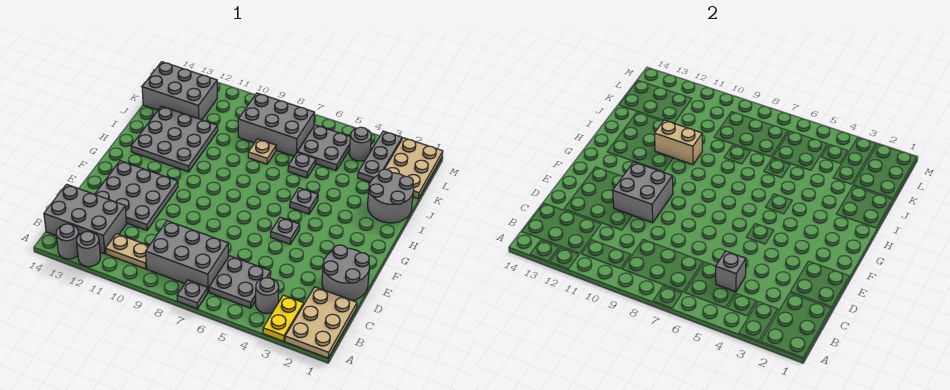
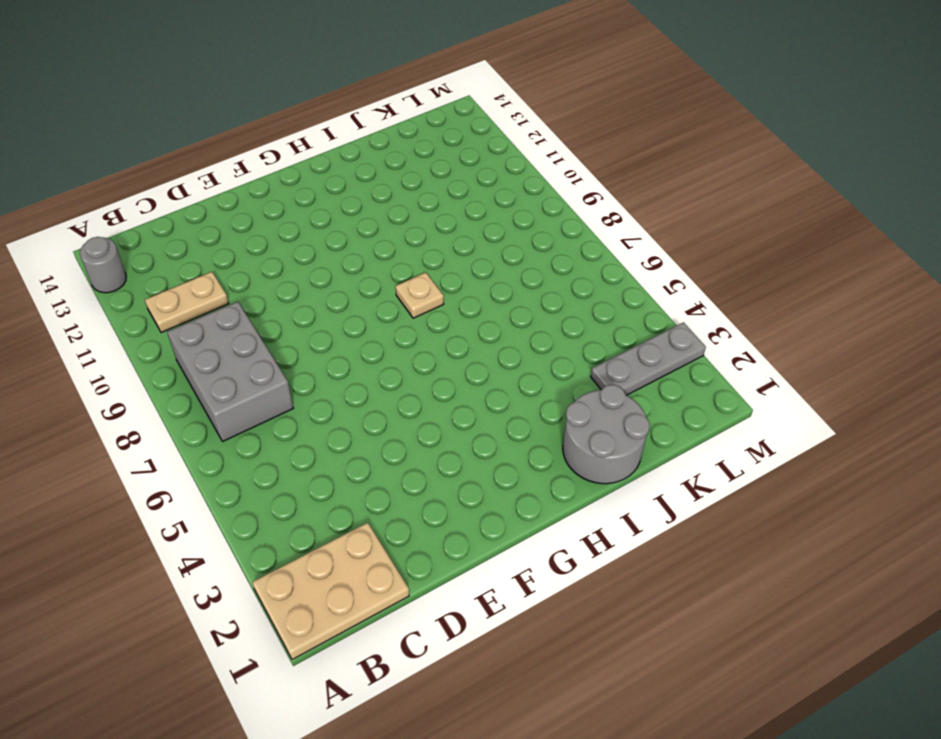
tan 1x2 plate [145,272,229,333] -> tan 1x2 plate turned to [106,234,149,269]
tan 1x1 plate [395,273,444,318] -> tan 1x1 plate moved to [248,139,276,164]
none -> yellow 1x2 plate [263,295,304,341]
none -> grey 1x1 plate [177,280,208,309]
none -> grey 1x1 round brick [77,232,100,267]

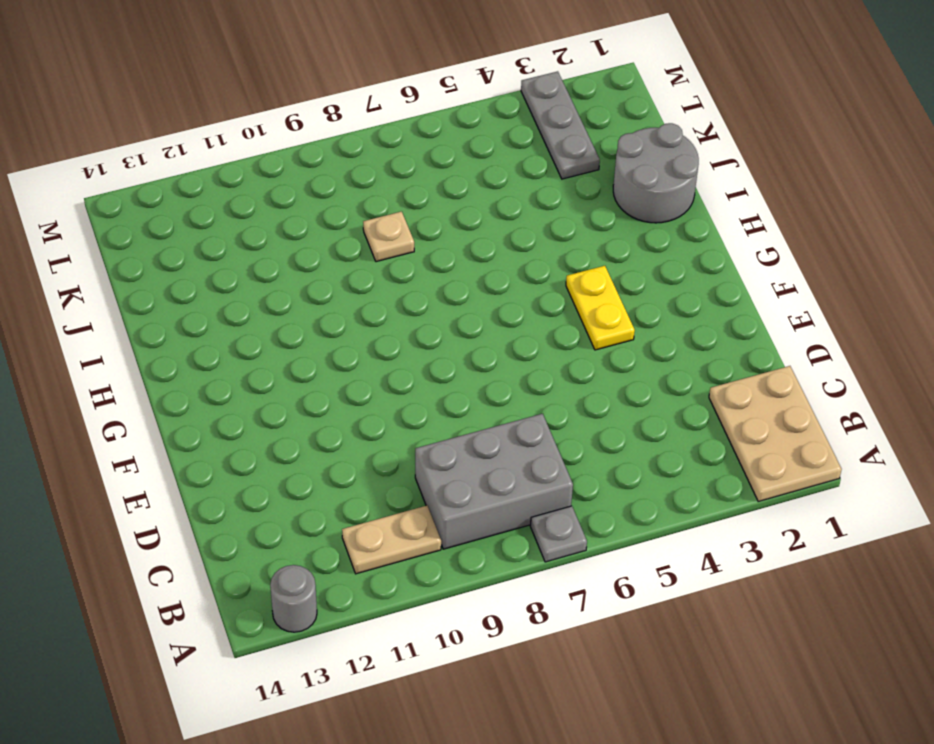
yellow 1x2 plate [566,266,635,350] -> yellow 1x2 plate moved to [263,295,304,341]
none -> grey 1x1 round brick [77,232,100,267]
none -> grey 1x1 round brick [256,278,279,313]
none -> grey 2x2 plate [209,256,271,308]

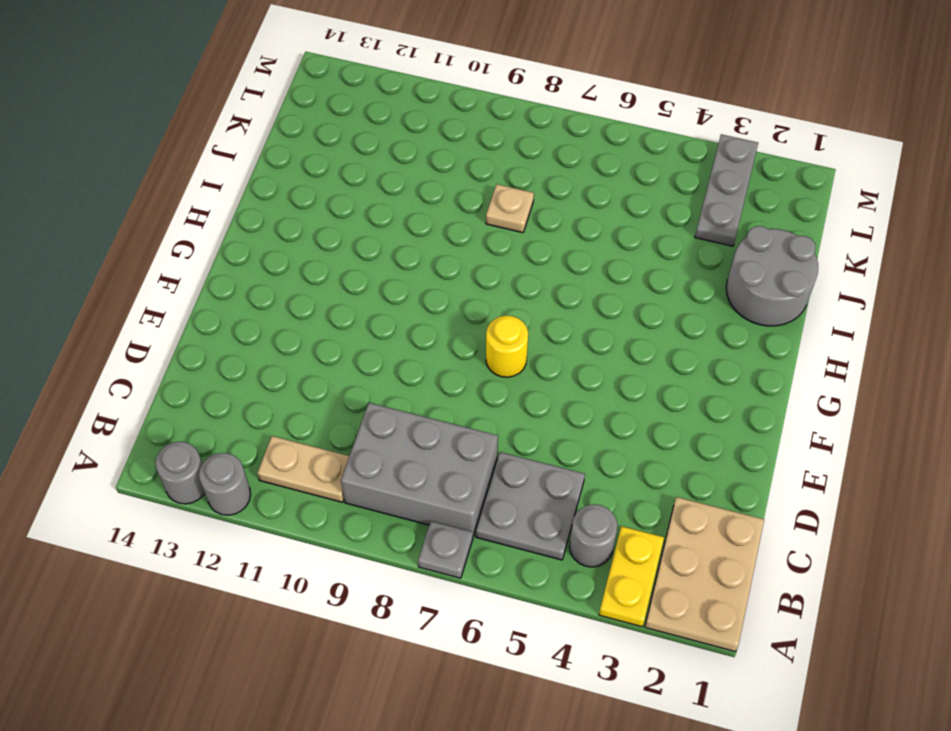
yellow 1x1 round brick [486,316,528,377] -> none
none -> grey 2x3 brick [44,184,127,254]
none -> grey 2x2 round brick [322,245,369,301]
none -> grey 3x3 plate [95,161,178,230]

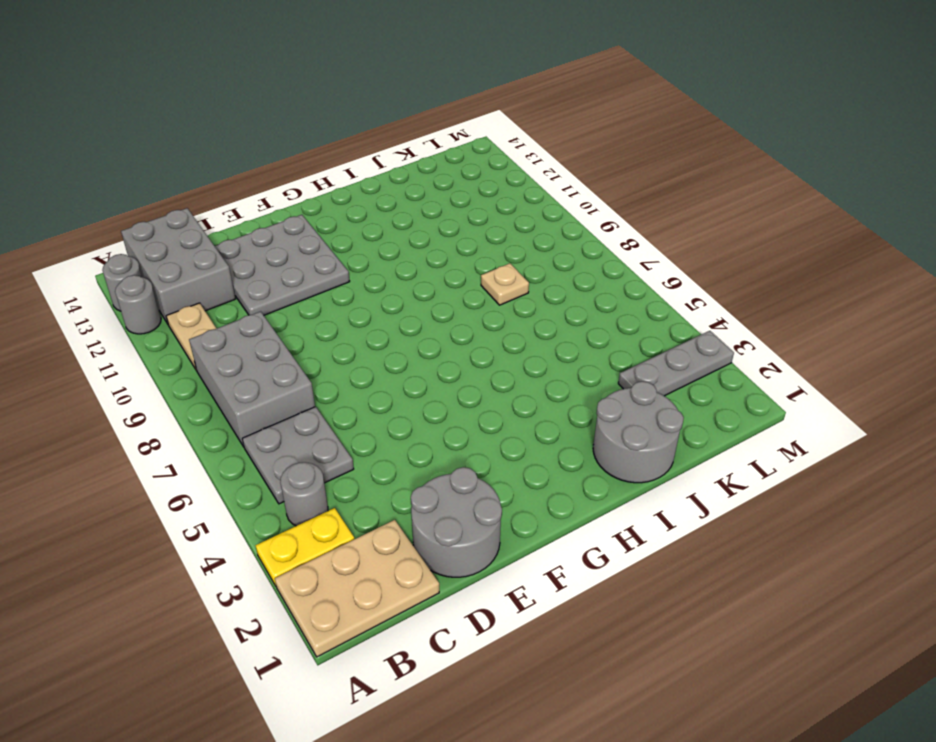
none -> grey 1x1 plate [177,280,208,309]
none -> grey 1x1 plate [271,217,300,244]
none -> grey 1x1 plate [290,188,318,214]

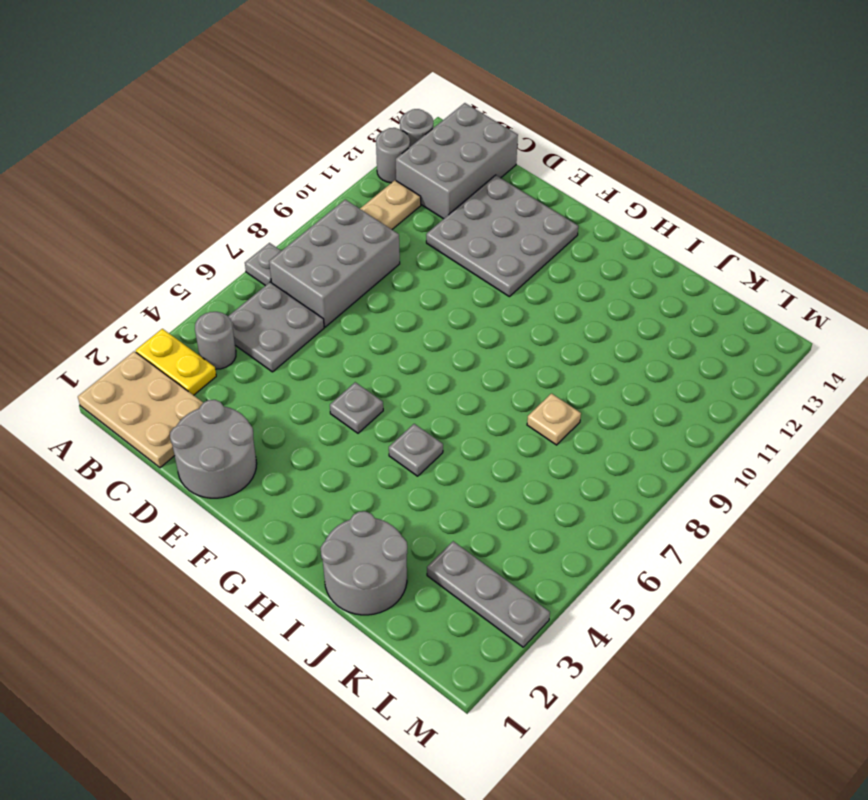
none -> grey 3x3 plate [131,106,218,172]
none -> grey 1x1 plate [288,152,316,178]
none -> tan 2x3 plate [385,138,443,198]

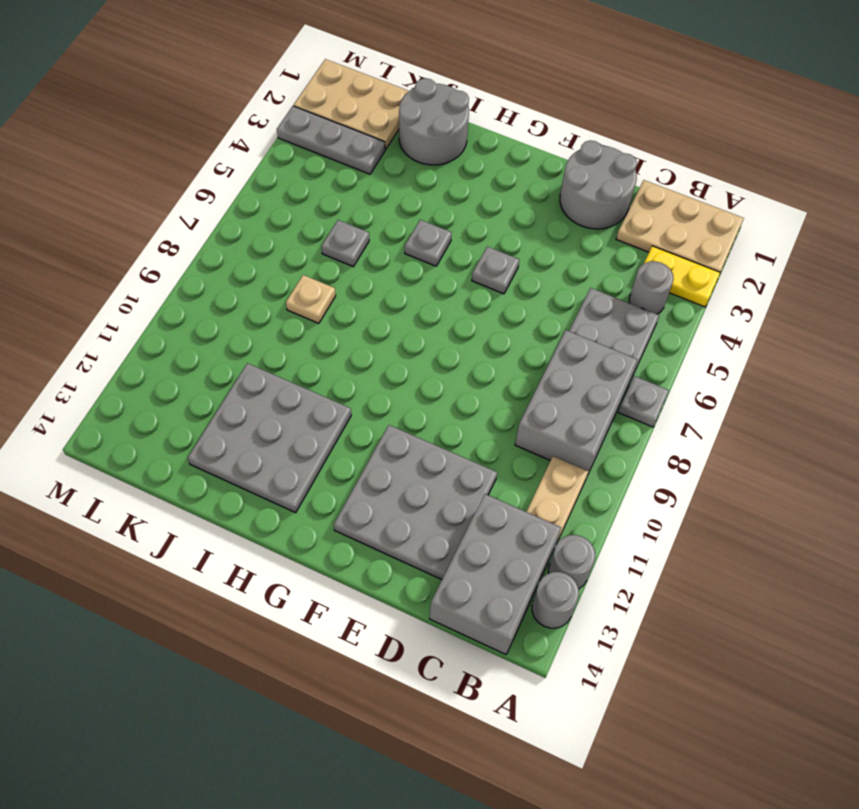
none -> grey 2x2 plate [298,125,350,171]
none -> grey 2x3 brick [238,93,315,156]
none -> grey 2x3 brick [142,62,218,120]

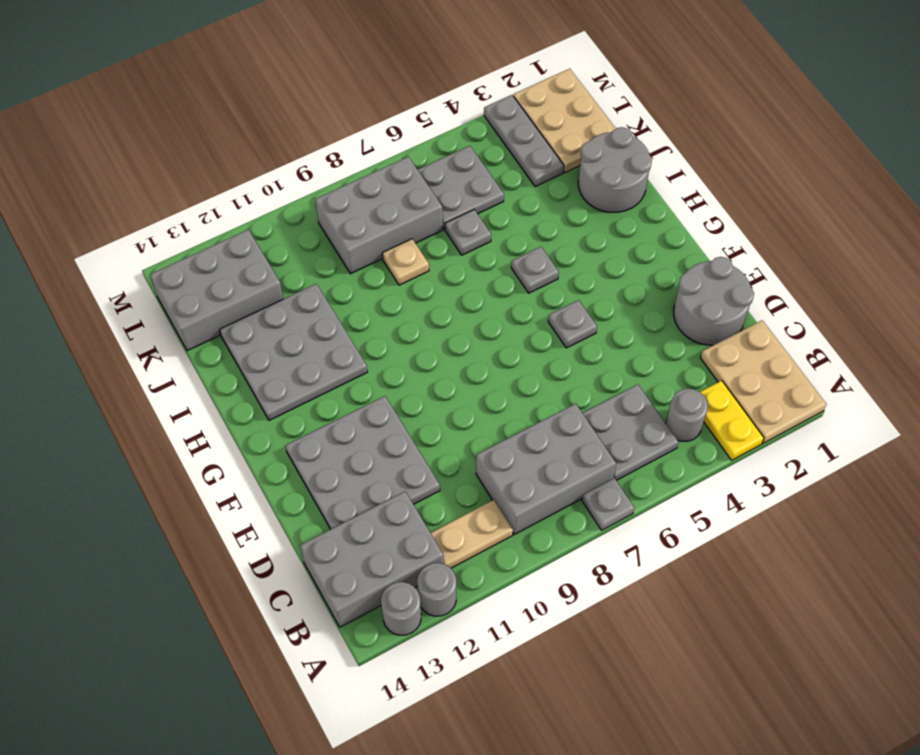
none -> grey 1x1 round brick [349,127,372,161]
none -> grey 1x1 brick [716,251,746,292]
none -> grey 2x2 brick [613,162,673,223]

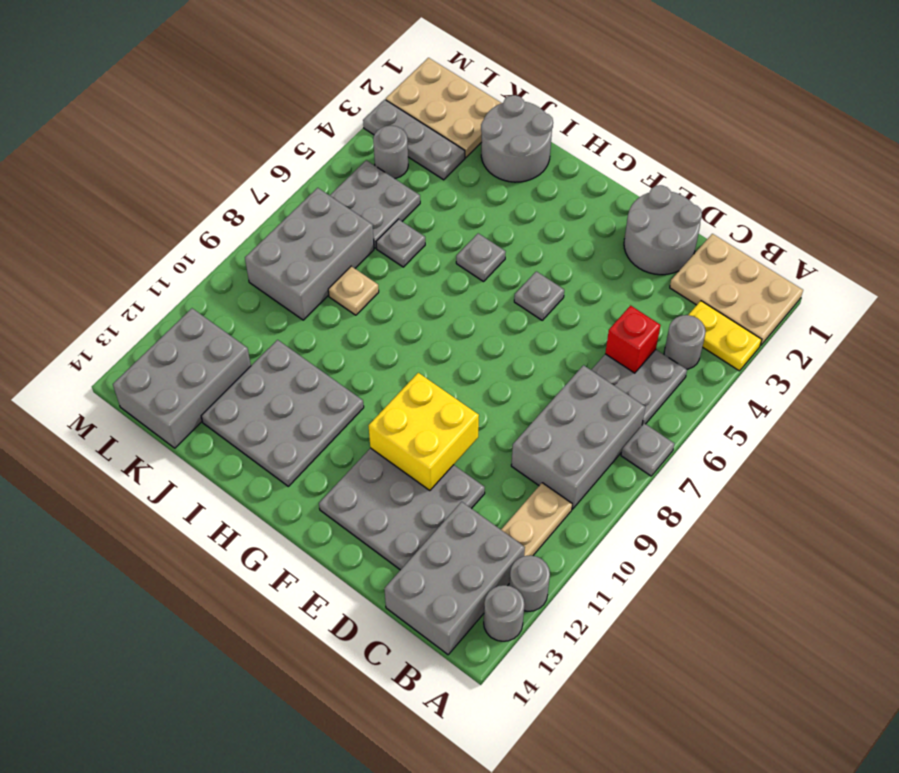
red 1x1 brick [605,305,661,373] -> grey 1x1 brick [716,251,746,292]
yellow 2x2 brick [369,373,479,491] -> grey 2x2 brick [613,162,673,223]
none -> tan 1x2 brick [655,120,702,165]

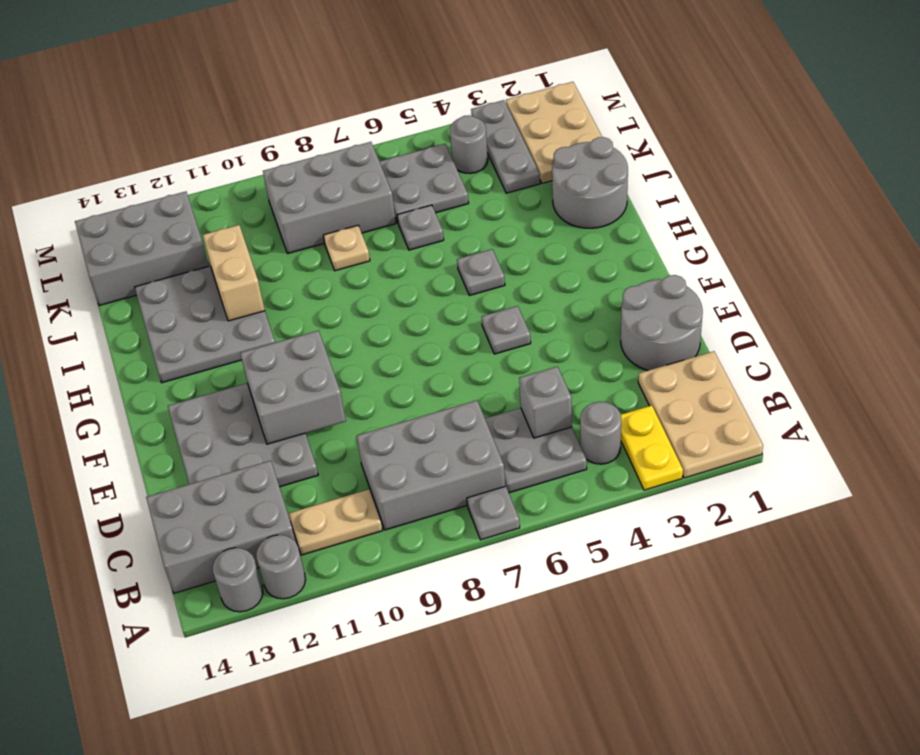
tan 1x2 brick [203,225,265,321] -> tan 1x2 brick turned to [655,120,702,165]

